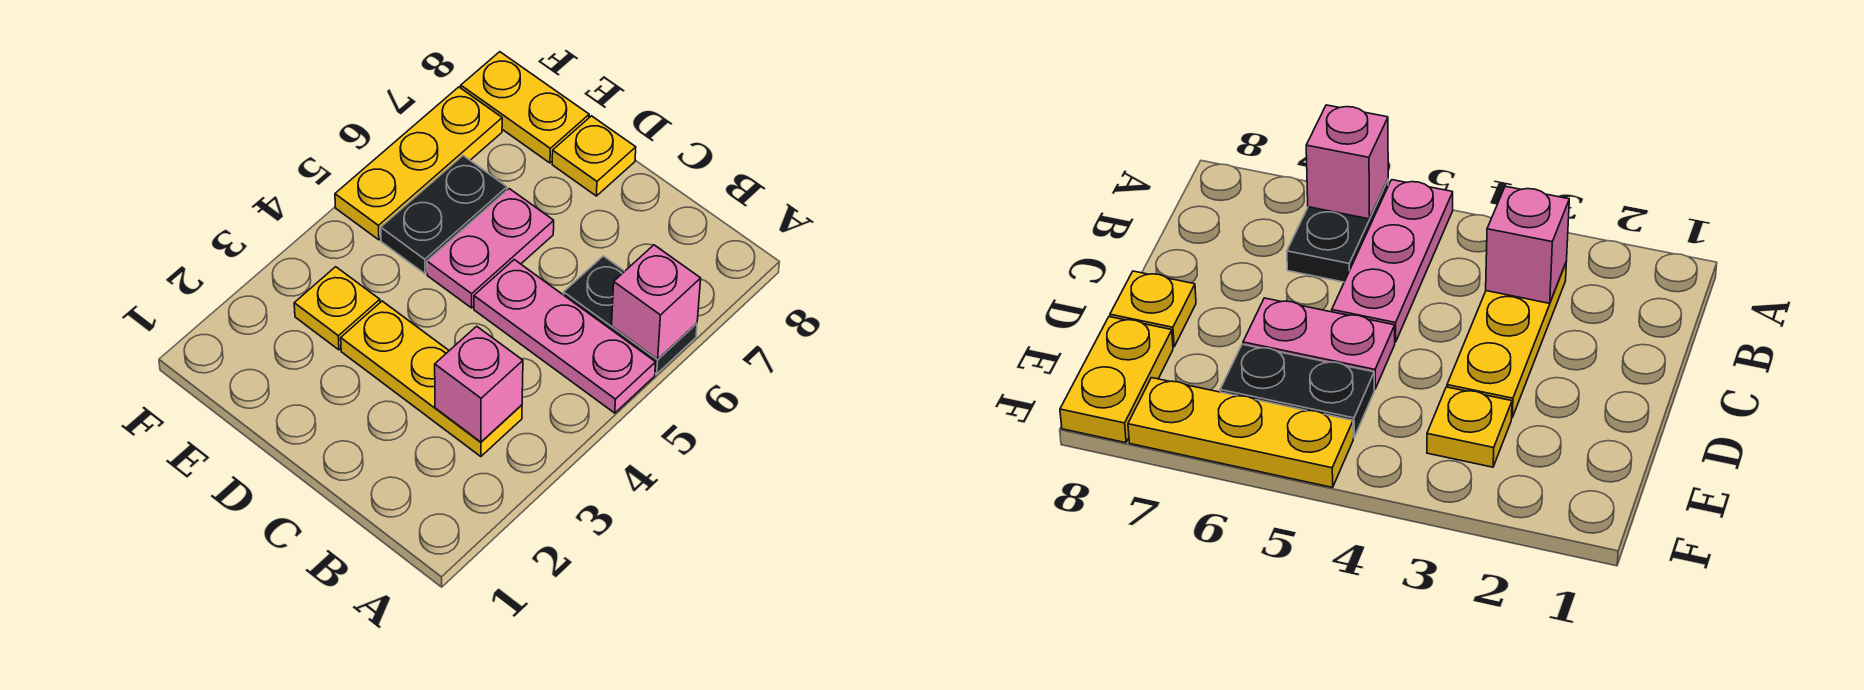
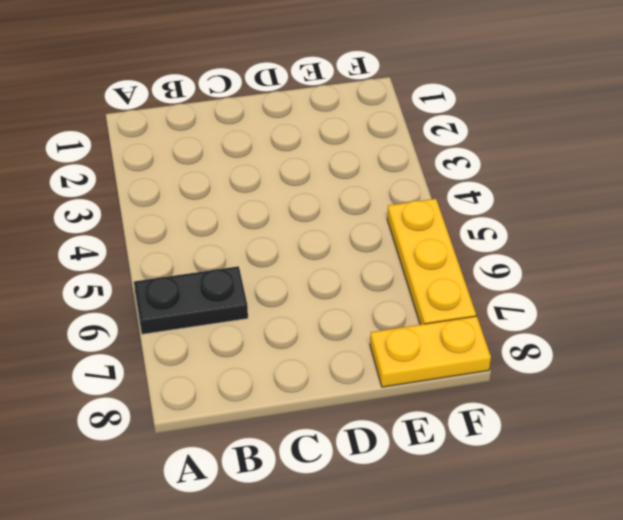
none -> pink 1x3 plate [474,260,656,413]
none -> yellow 1x3 plate [341,301,522,457]

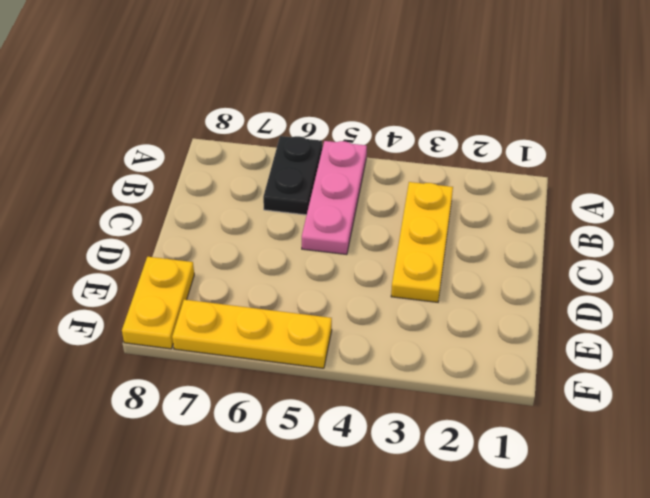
none -> pink 1x2 plate [427,189,554,308]
none -> yellow 1x1 plate [552,116,636,196]

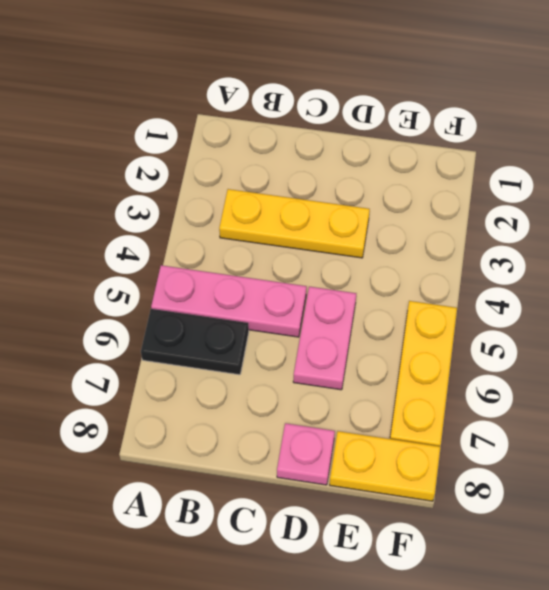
pink 1x1 plate [277,423,335,485] -> yellow 1x1 plate [552,116,636,196]
none -> yellow 1x1 plate [294,267,380,350]
none -> black 1x2 plate [381,156,507,274]

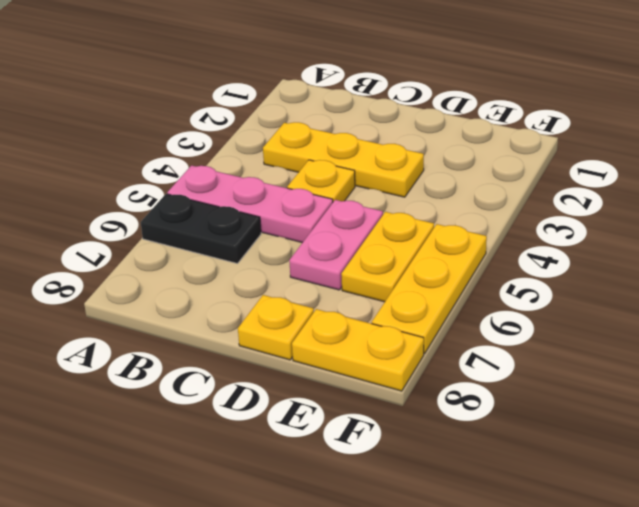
yellow 1x1 plate [287,160,355,202] -> yellow 1x1 plate moved to [294,267,380,350]
yellow 1x2 plate [341,212,434,302] -> black 1x2 plate [381,156,507,274]
none -> pink 1x1 brick [612,245,701,359]
none -> pink 1x1 brick [435,326,523,442]

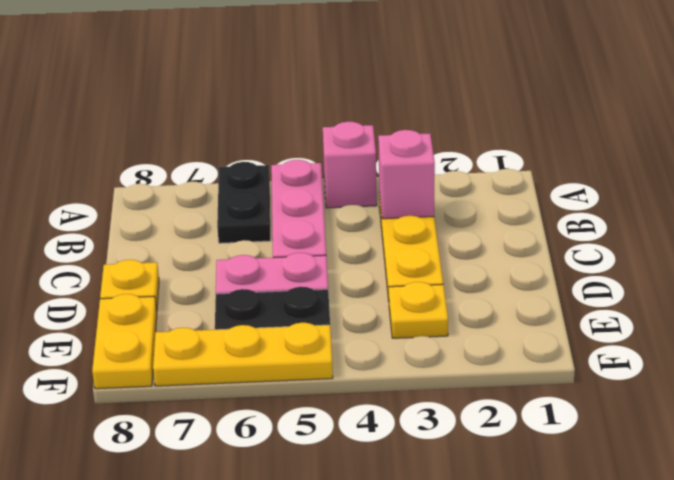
pink 1x1 brick [323,122,377,208] -> pink 1x1 brick moved to [612,245,701,359]

